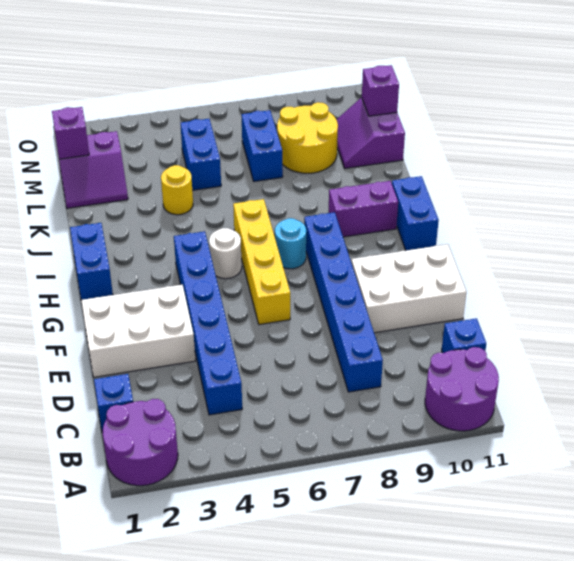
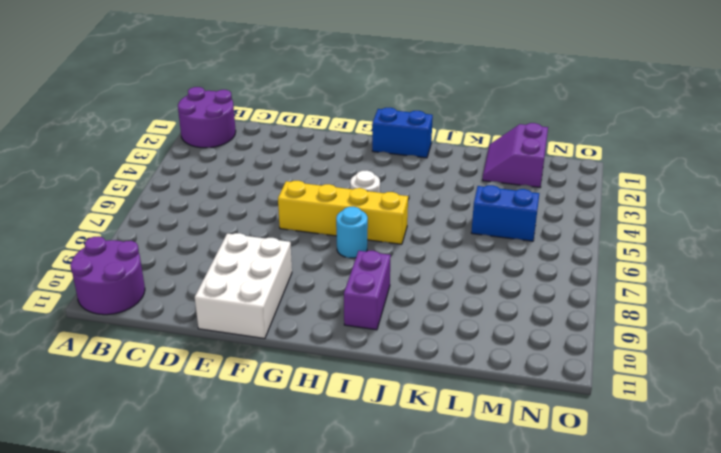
none -> blue 1x1 brick [94,374,133,432]
none -> blue 1x6 brick [174,231,242,415]
none -> blue 1x6 brick [304,212,383,392]

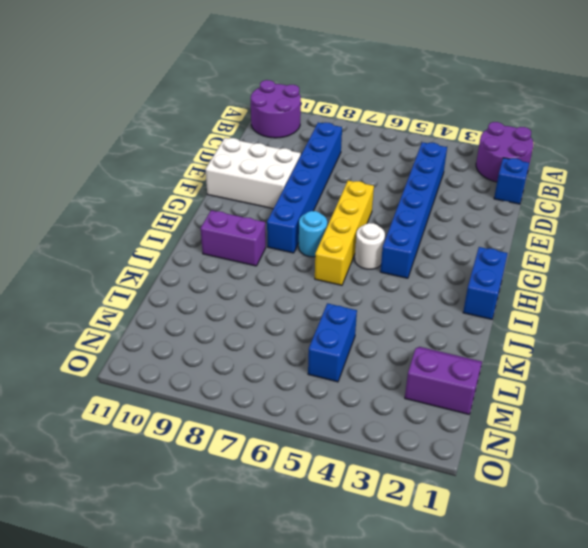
none -> blue 1x1 brick [442,318,486,353]
none -> white 2x3 brick [81,285,195,377]
none -> blue 1x2 brick [392,176,439,250]

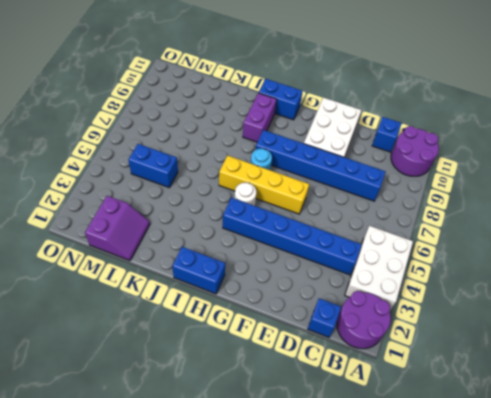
white 2x3 brick [345,226,413,310] -> white 2x3 brick moved to [81,285,195,377]
none -> yellow 1x1 round brick [161,165,193,215]
none -> blue 1x2 brick [241,110,283,182]
none -> yellow 2x2 round brick [277,102,338,173]

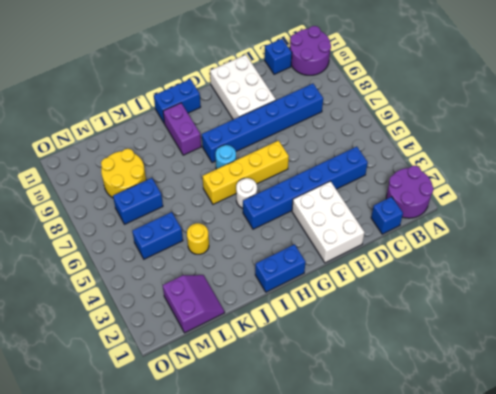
none -> purple 2x2 slope [336,98,405,168]
none -> purple 1x1 brick [52,107,89,159]
none -> purple 1x1 brick [362,65,399,116]

